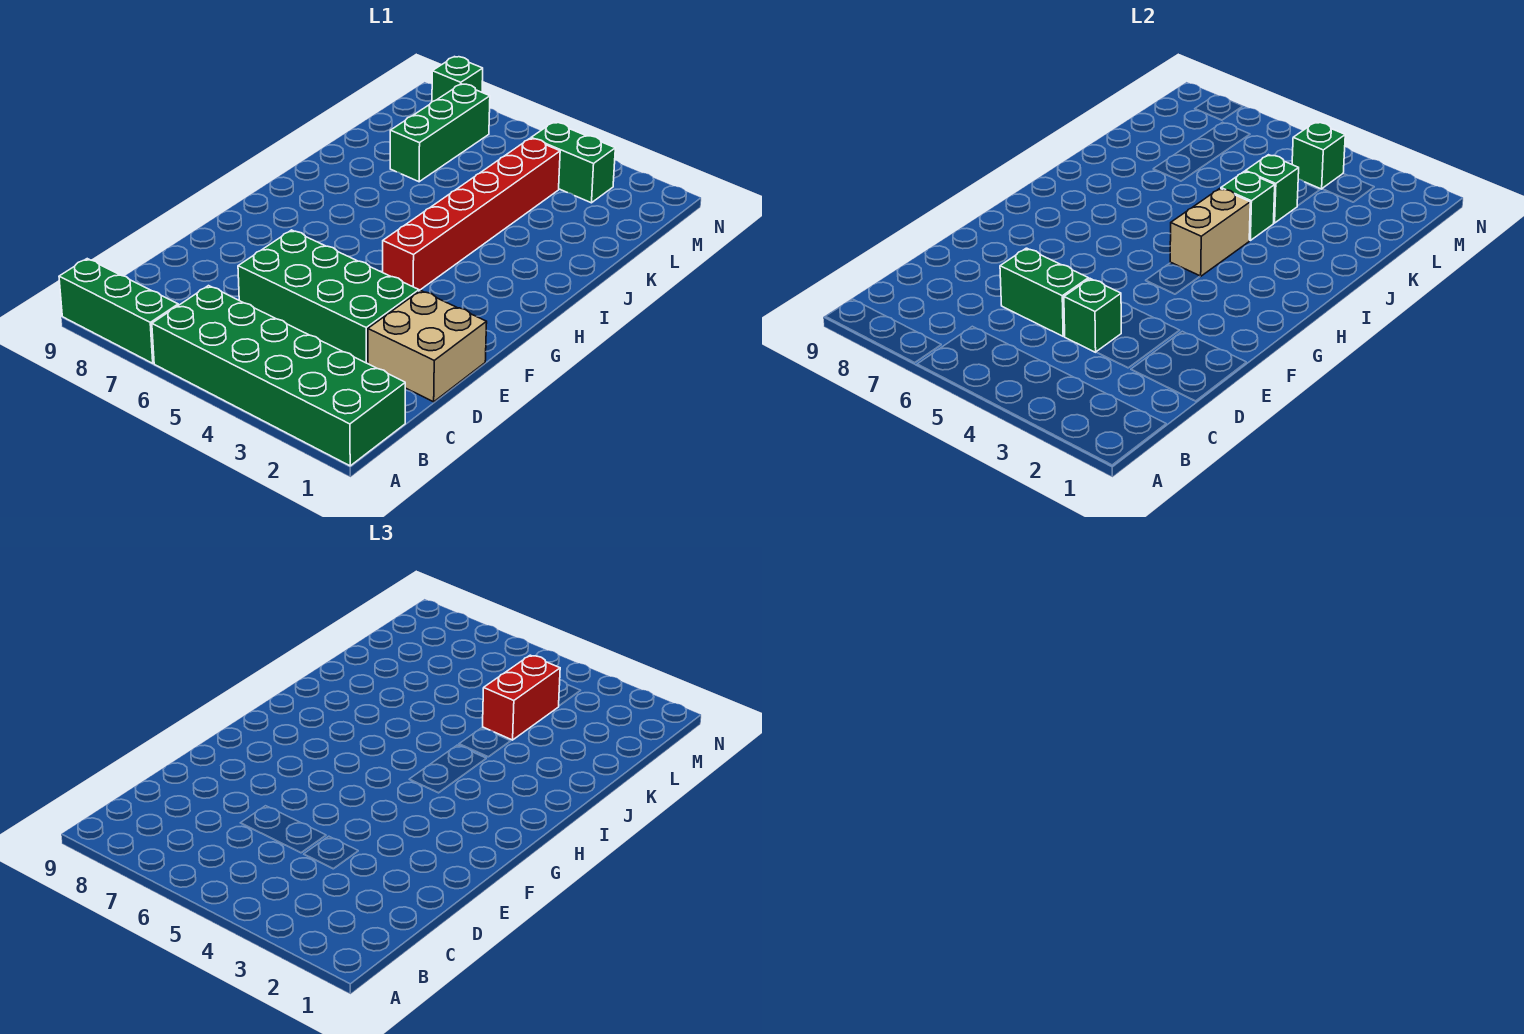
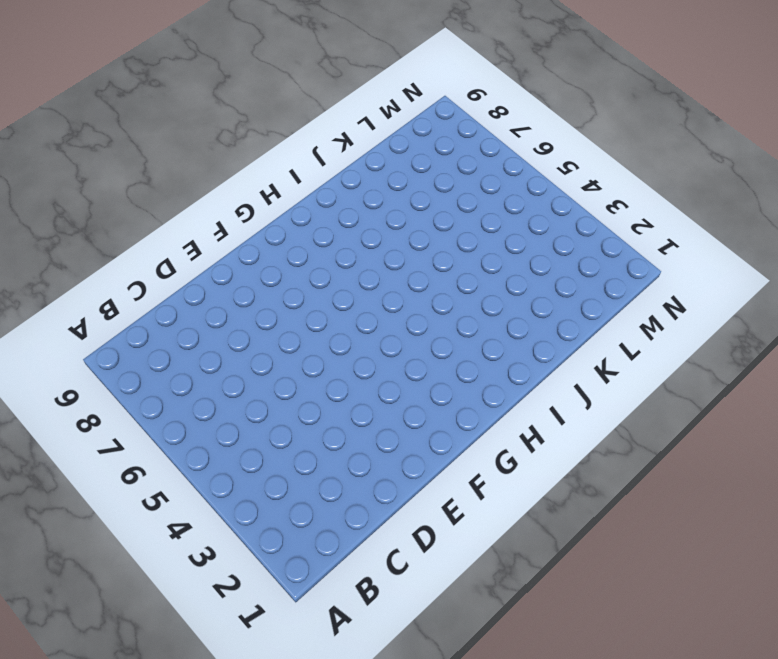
none -> green 2x6 brick [152,286,405,466]
none -> green 1x3 brick [59,259,178,363]
none -> tan 2x2 brick [368,291,487,402]

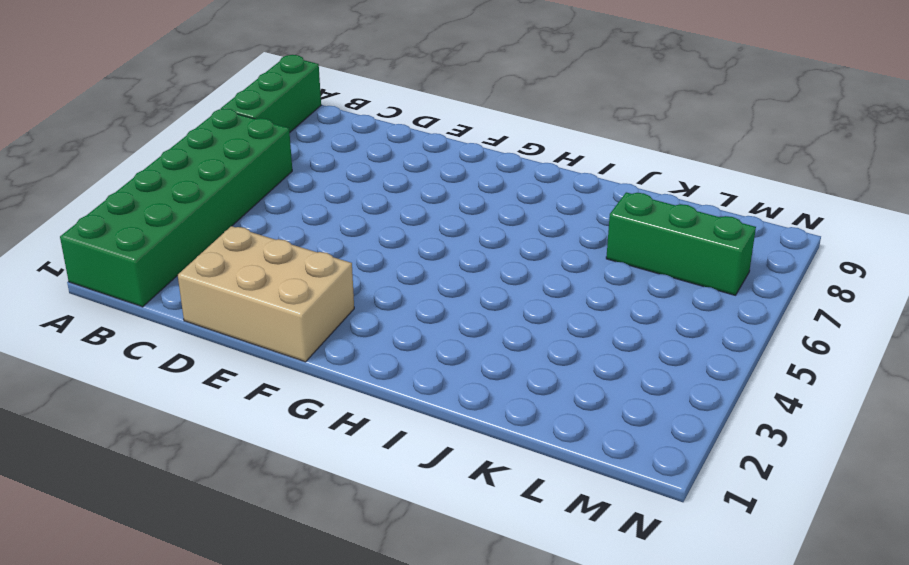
tan 2x3 brick [178,226,354,362] -> tan 2x2 brick [368,291,487,402]
none -> green 2x4 brick [238,230,419,364]
none -> red 1x6 brick [383,138,560,290]
none -> green 1x2 brick [531,122,615,203]

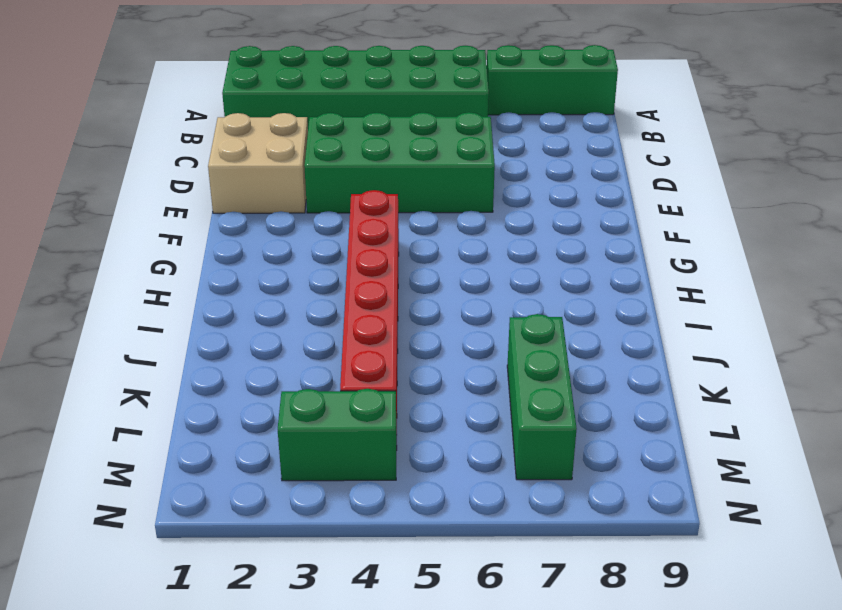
none -> green 1x1 brick [432,57,483,102]
none -> green 1x1 brick [1064,279,1121,352]
none -> green 1x2 brick [1000,248,1089,336]

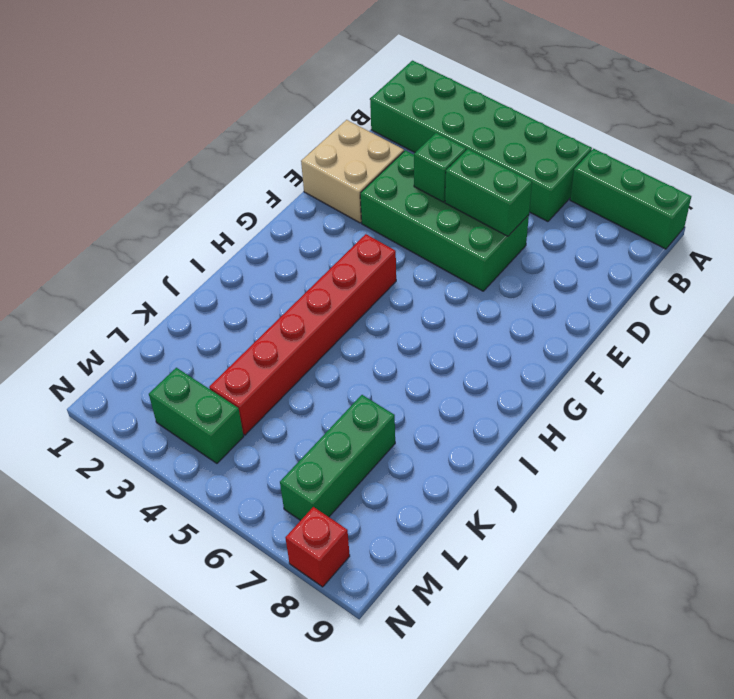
red 1x1 brick [285,507,350,587] -> green 1x1 brick [432,57,483,102]
none -> tan 1x2 brick [1170,189,1250,276]
none -> green 1x1 brick [1221,171,1275,240]
none -> green 1x1 brick [1245,155,1299,223]

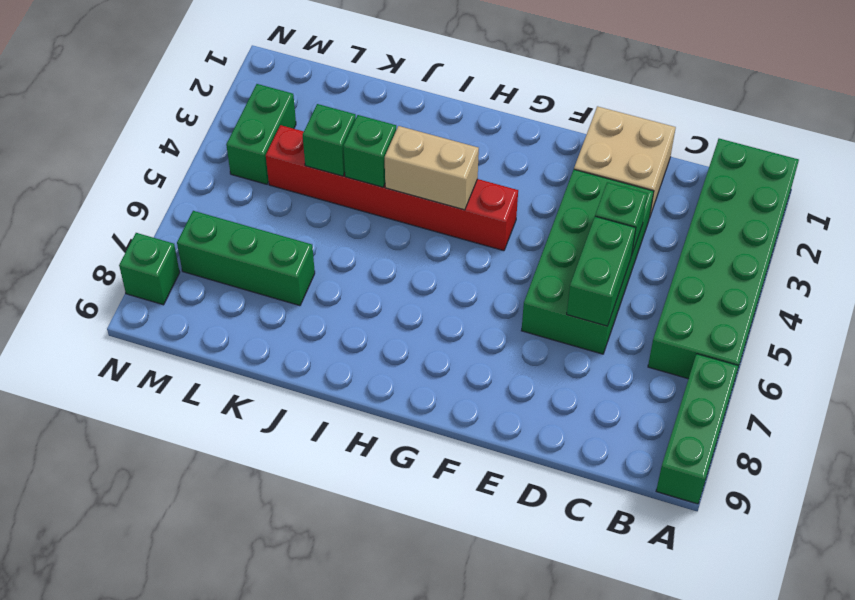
none -> green 1x1 brick [1292,122,1345,189]
none -> red 1x2 brick [483,655,560,740]

